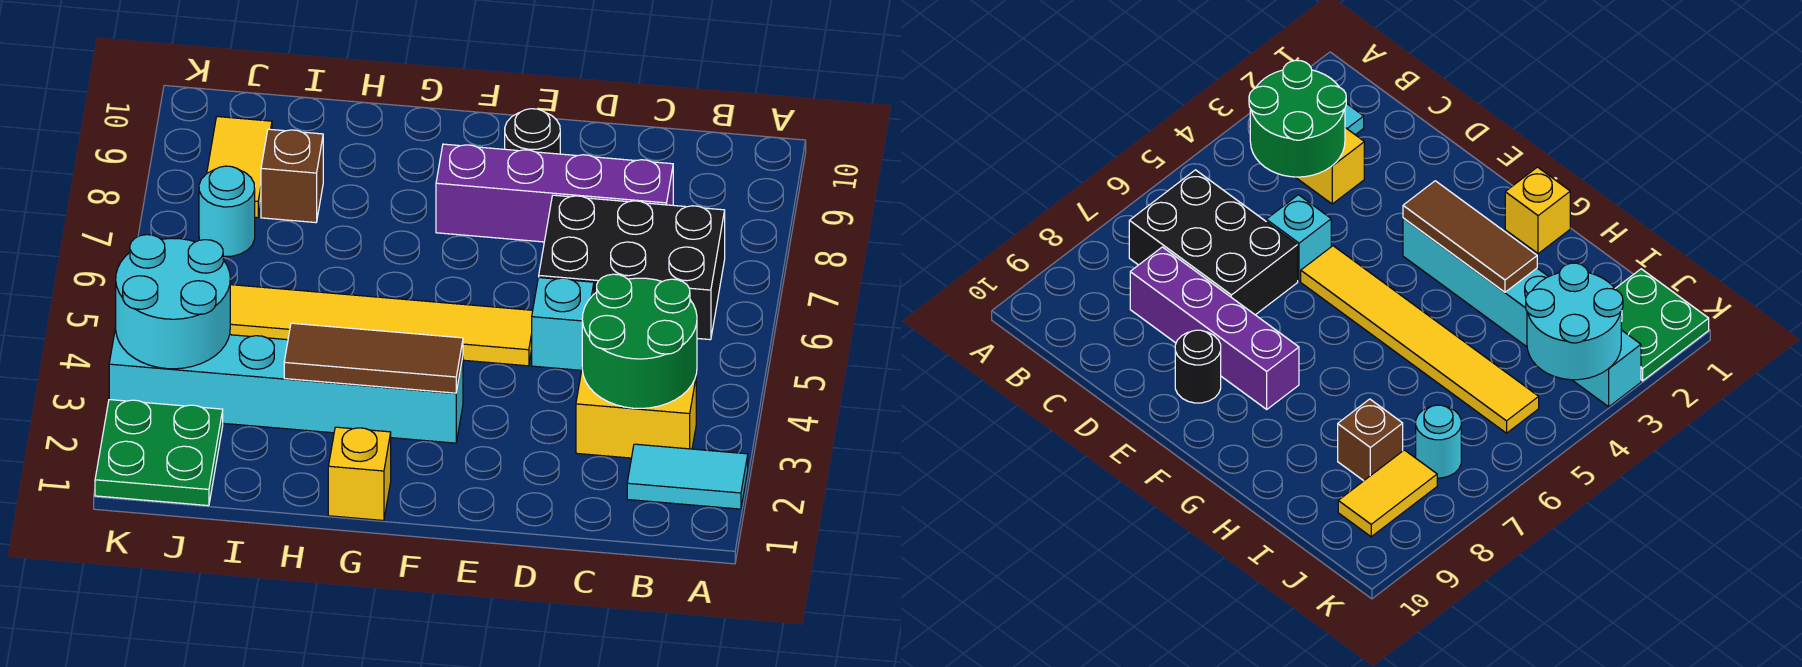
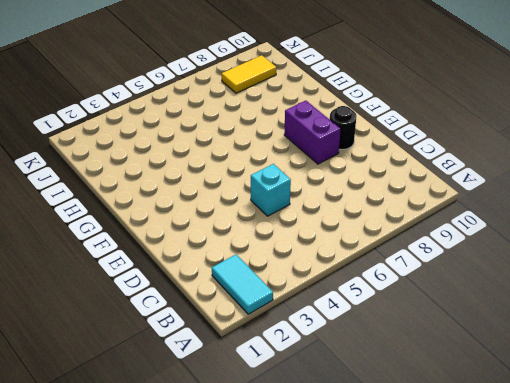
purple 1x2 brick [284,100,340,164] -> purple 1x4 brick [436,144,673,242]
none -> yellow 1x2 brick [576,370,696,458]
none -> black 2x3 brick [539,195,725,340]
none -> yellow 1x6 tile [230,285,533,366]

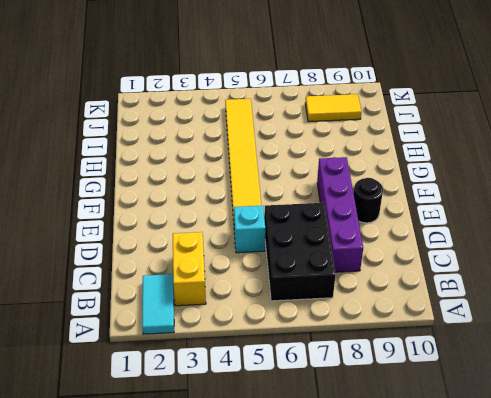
none -> cyan 1x6 brick [109,328,463,443]
none -> yellow 1x1 brick [328,427,391,520]
none -> brown 1x1 brick [261,129,323,223]

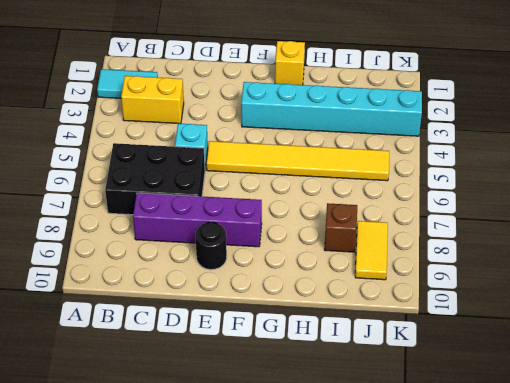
none -> green 2x2 plate [95,400,223,506]
none -> cyan 1x1 round brick [199,166,255,256]
none -> green 2x2 round brick [582,274,697,408]

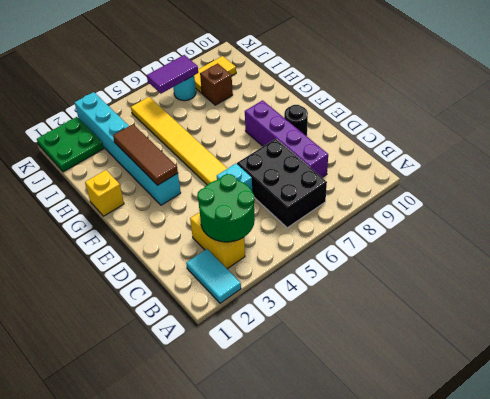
purple 1x2 tile [147,55,198,94] -> none
none -> cyan 2x2 round brick [116,235,230,369]

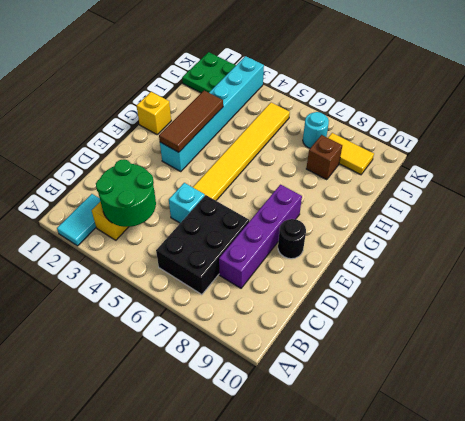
none -> cyan 2x2 round brick [116,235,230,369]

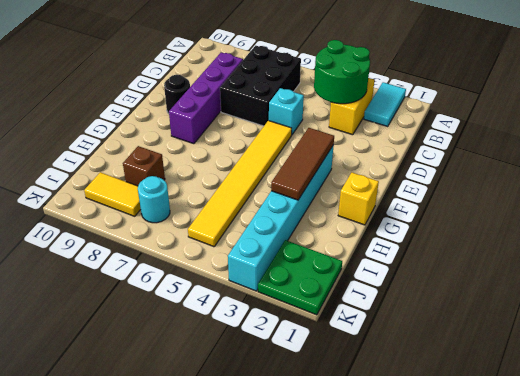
none -> cyan 2x2 round brick [116,235,230,369]

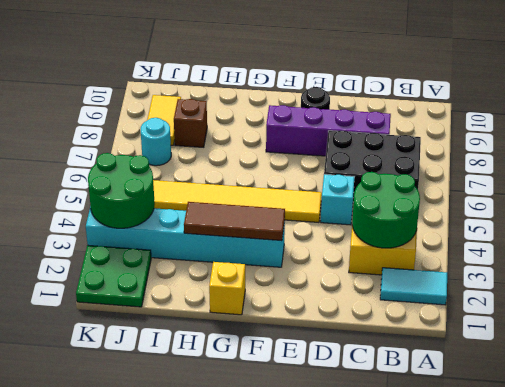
green 2x2 round brick [88,153,155,228] -> cyan 2x2 round brick [116,235,230,369]

